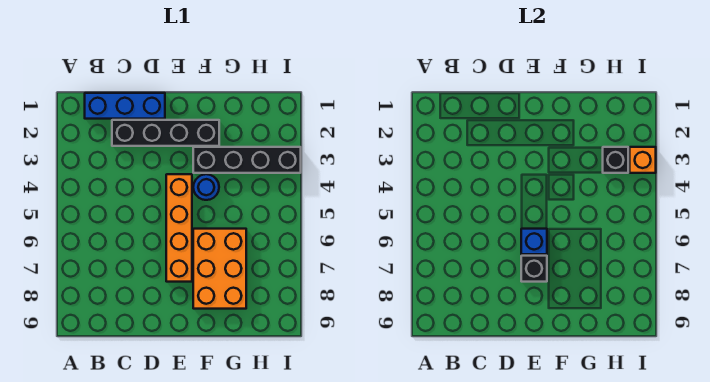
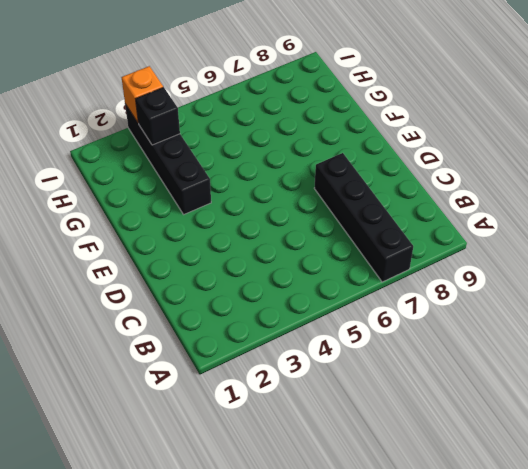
black 1x4 brick [314,153,413,282] -> black 1x4 brick moved to [112,120,219,146]
none -> blue 1x3 brick [85,93,165,119]
none -> orange 1x4 brick [166,174,192,282]

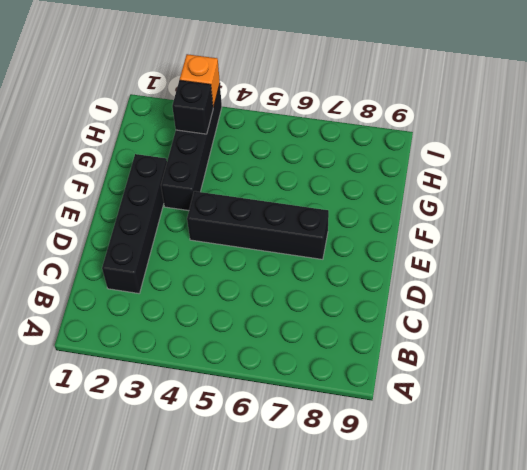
black 1x4 brick [187,191,329,259] -> orange 1x4 brick [166,174,192,282]
none -> blue 1x3 brick [85,93,165,119]
none -> blue 1x1 round brick [193,174,219,200]

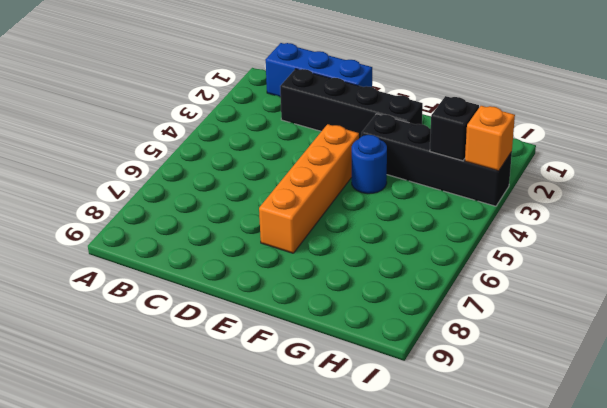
none -> orange 2x3 brick [193,229,246,309]
none -> blue 1x1 brick [521,229,547,254]

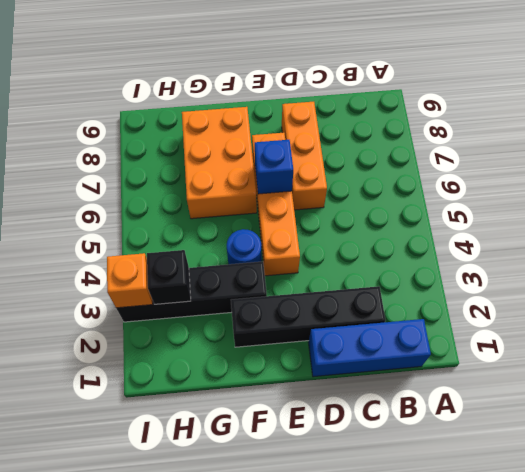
orange 1x3 brick [282,102,327,210] -> none
none -> black 1x1 brick [521,256,547,282]

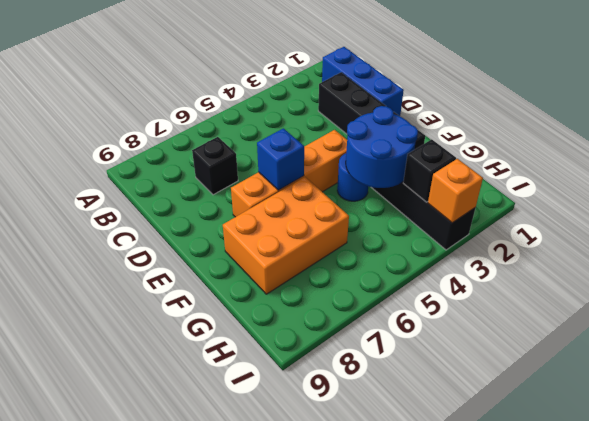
black 1x1 brick [192,137,238,195] -> black 1x1 brick moved to [521,256,547,282]
blue 2x2 round brick [346,106,418,188] -> none

